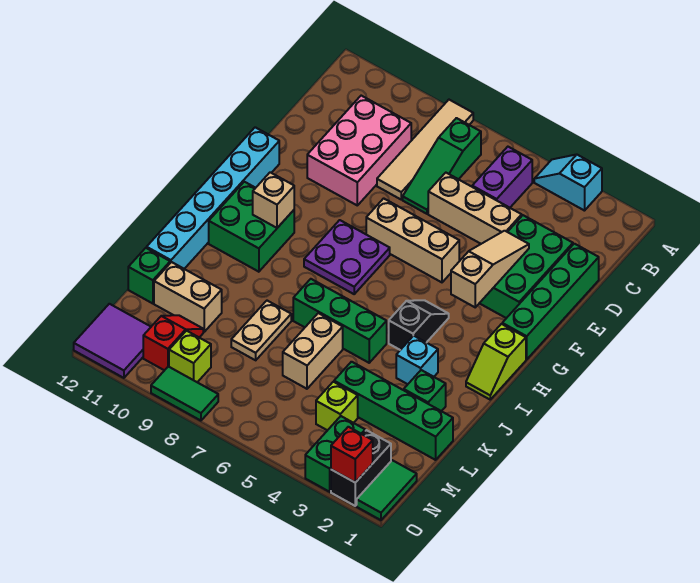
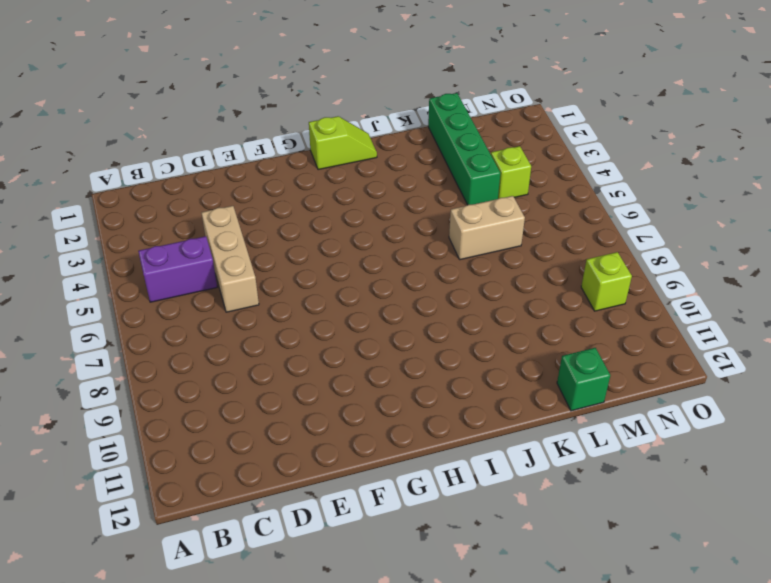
none -> cyan 1x2 slope [534,155,602,211]
none -> tan 1x4 tile [377,100,473,199]
none -> green 1x3 slope [403,118,481,214]
none -> pink 2x3 brick [307,96,411,205]

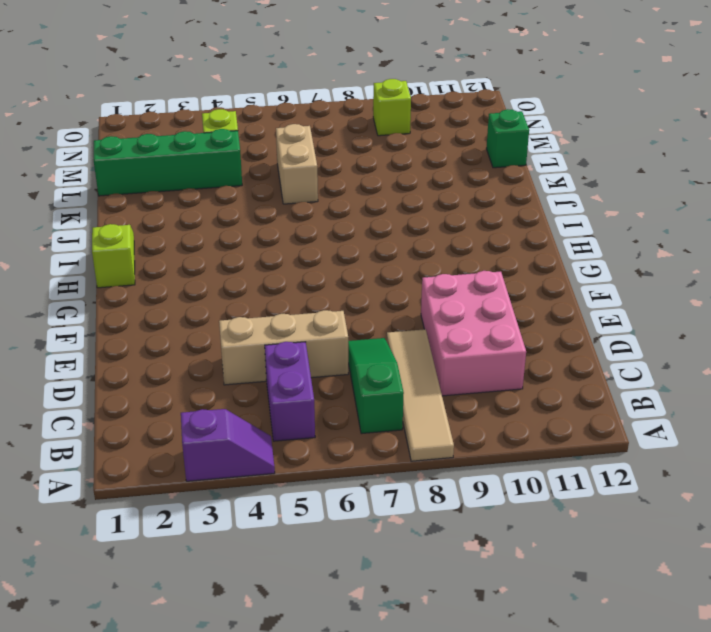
purple 1x2 slope [181,409,275,481] -> cyan 1x2 slope [534,155,602,211]
none -> green 1x4 brick [502,244,599,359]
none -> green 2x3 brick [480,215,573,318]
none -> tan 1x3 brick [366,198,459,282]
none -> cyan 1x6 brick [147,127,279,269]

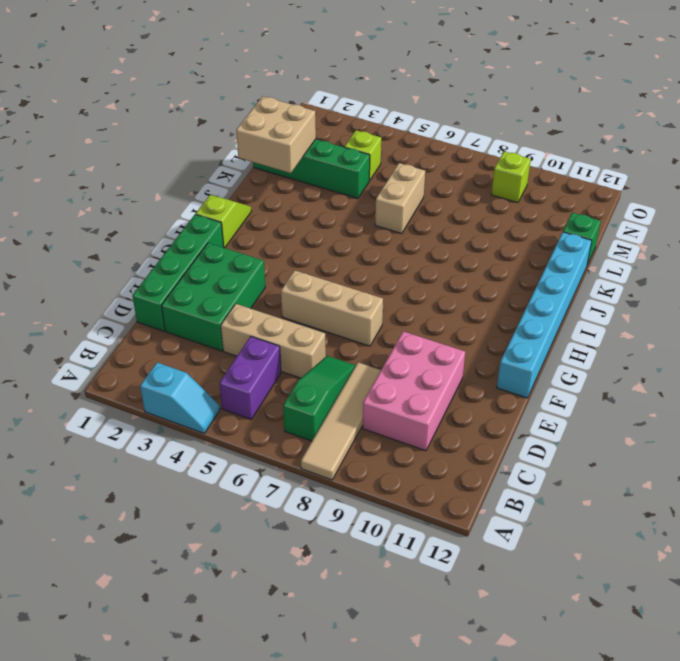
tan 2x2 brick [236,97,316,173] -> none
none -> purple 2x2 plate [304,220,390,294]
none -> black 1x2 slope [389,300,449,350]
none -> green 2x2 brick [209,182,294,272]
none -> cyan 1x1 brick [396,336,438,384]

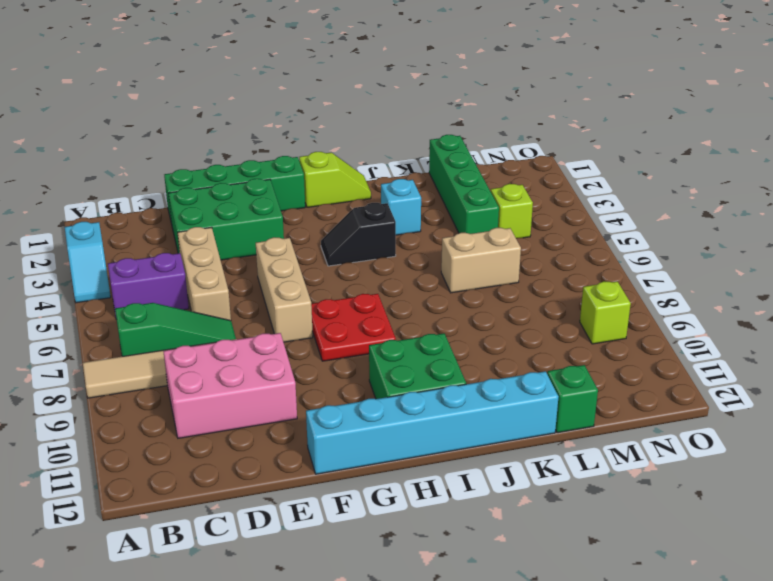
red 2x2 plate [311,294,396,361] -> purple 2x2 plate [304,220,390,294]
none -> green 1x3 brick [293,279,387,363]
none -> green 1x1 brick [404,370,446,411]
none -> tan 1x2 plate [231,301,291,360]
none -> tan 1x2 brick [154,262,222,332]

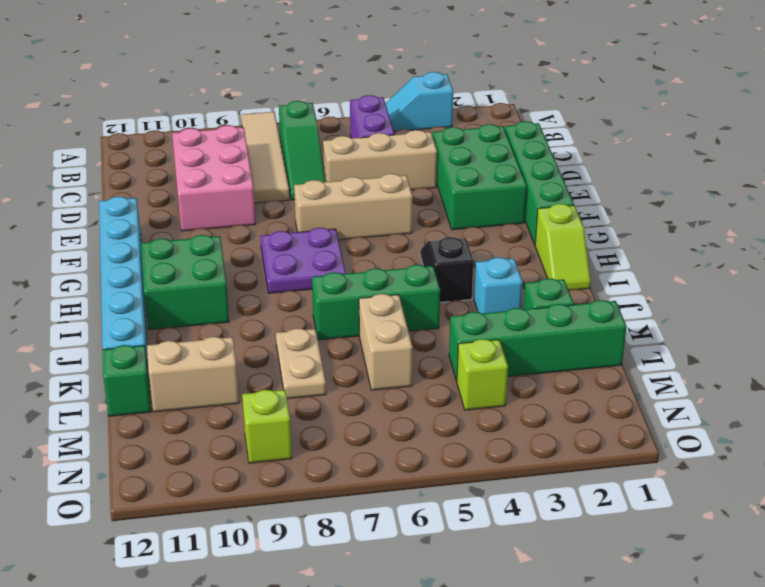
none -> red 1x2 slope [143,315,203,370]
none -> green 1x2 tile [357,460,417,520]
none -> black 1x2 brick [331,430,391,506]
none -> green 1x2 brick [305,416,365,492]

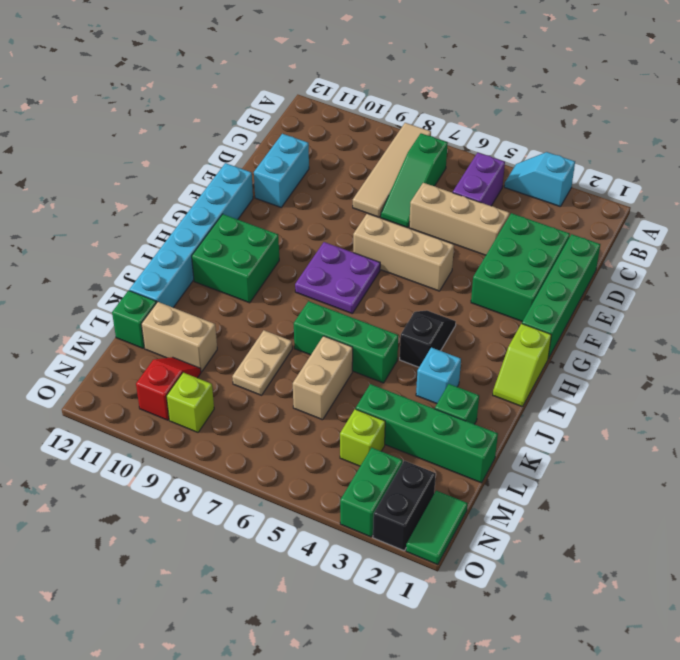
cyan 1x2 brick [254,134,309,207] -> none
none -> pink 2x3 brick [307,96,411,205]
none -> purple 2x2 tile [74,304,151,378]
none -> green 1x2 tile [151,367,218,421]
none -> tan 1x3 slope [451,231,529,307]

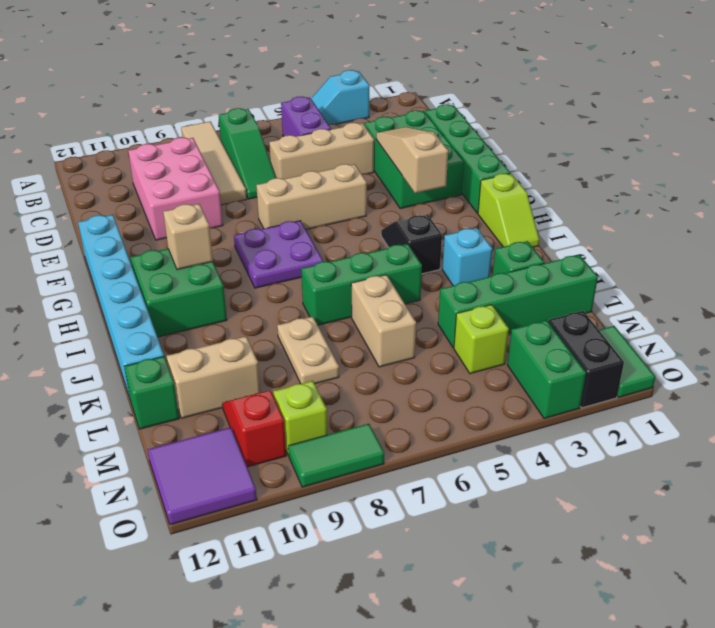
none -> red 1x1 brick [331,427,373,482]

